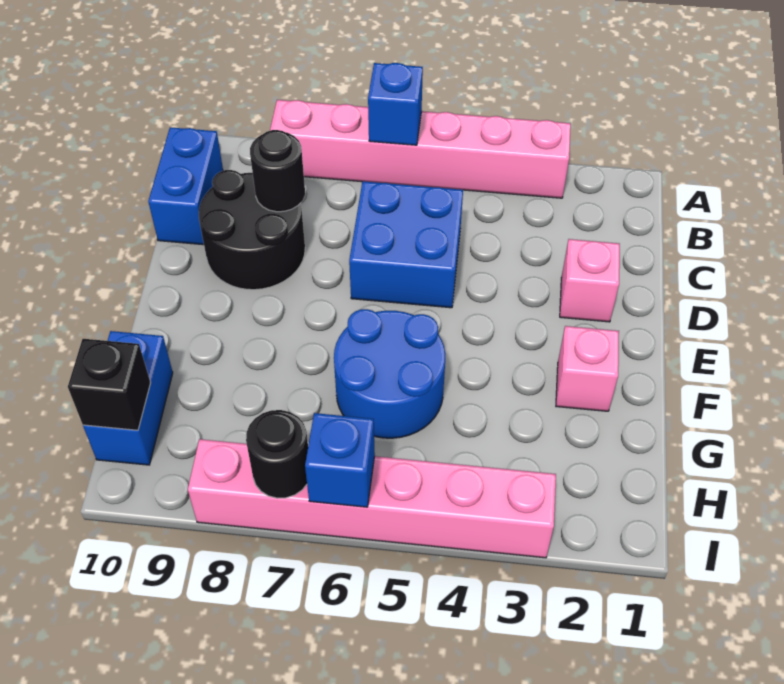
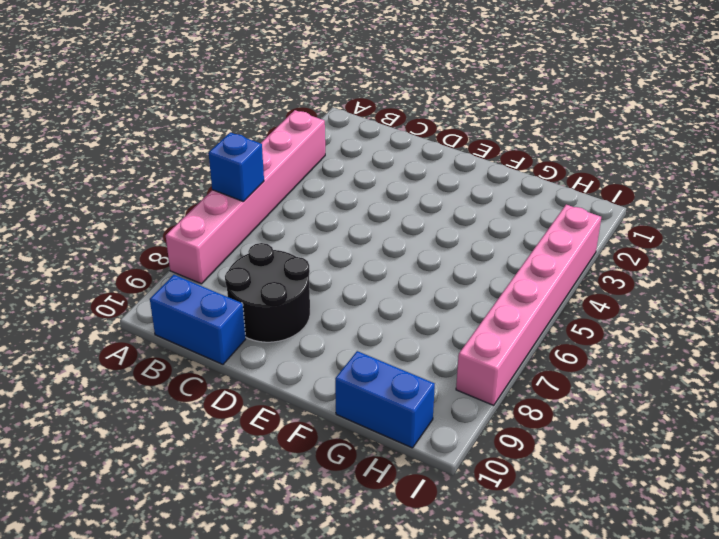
none -> blue 2x2 brick [349,181,463,308]
none -> pink 1x1 brick [560,239,620,322]
none -> pink 1x1 brick [556,326,619,411]

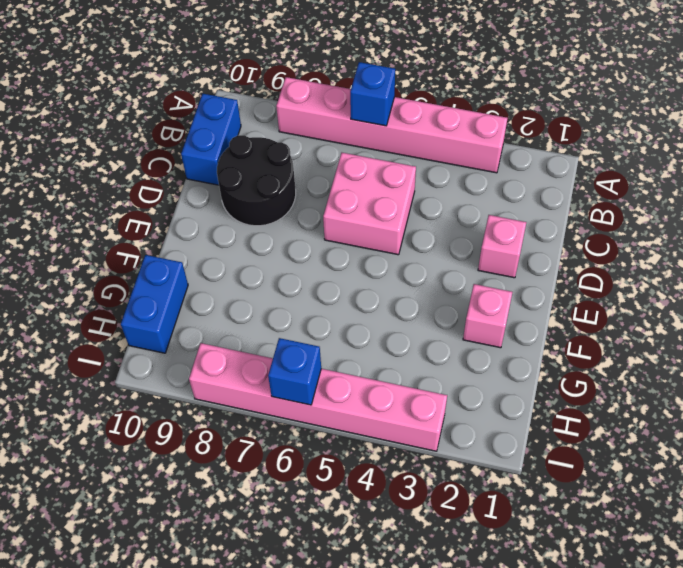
pink 2x2 brick [323,153,416,255] -> blue 2x2 brick [349,181,463,308]
none -> blue 2x2 round brick [334,309,445,438]
none -> black 1x1 round brick [250,130,305,212]
none -> black 1x1 brick [68,339,151,430]

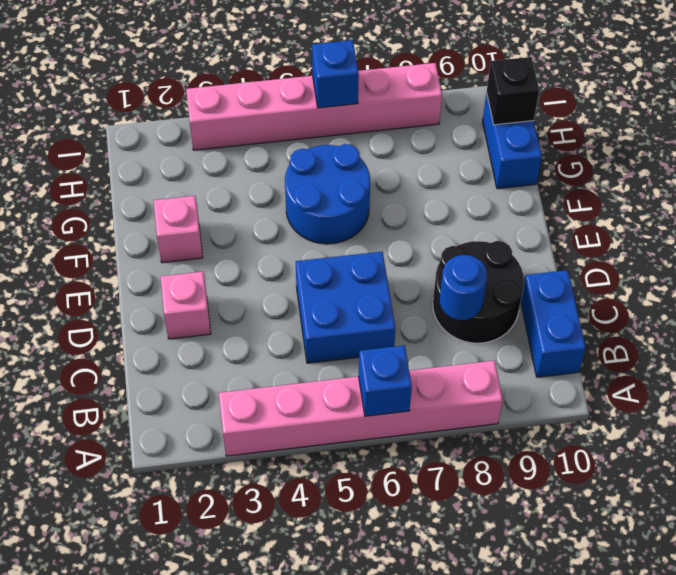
blue 1x1 round brick [440,255,487,320] -> black 1x1 round brick [250,130,305,212]
none -> black 1x1 round brick [246,410,308,498]

